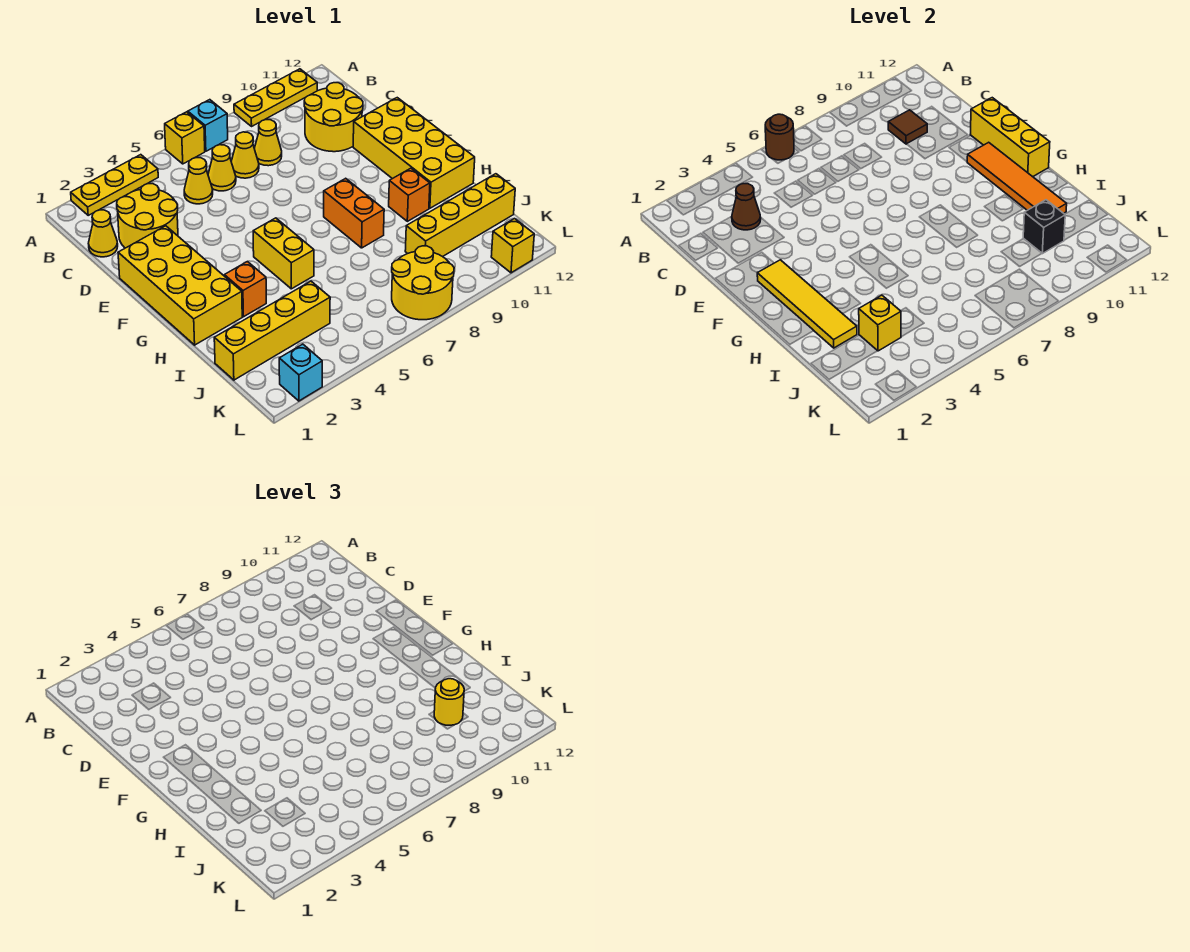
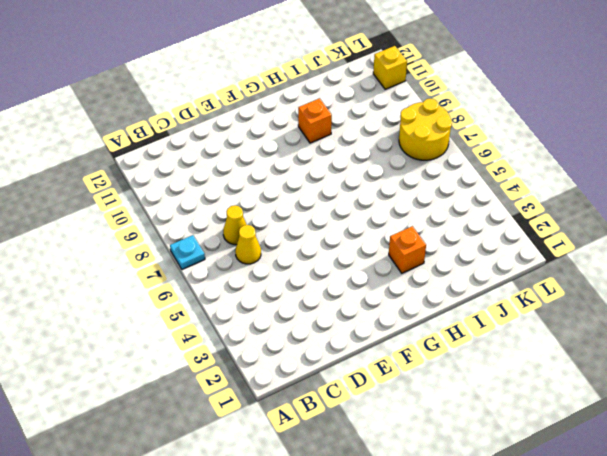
cyan 1x1 plate [170,235,205,269] -> cyan 1x1 brick [188,100,228,151]
none -> yellow 1x3 plate [71,155,158,215]
none -> yellow 1x1 brick [165,112,205,164]
none -> yellow 1x3 plate [234,69,317,126]
none -> yellow 1x1 cone [88,210,118,257]

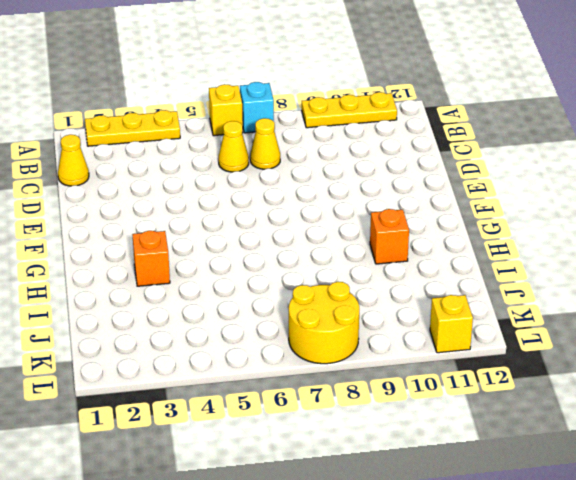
none -> yellow 2x2 round brick [117,184,178,248]
none -> yellow 1x1 cone [184,158,213,204]
none -> yellow 1x1 cone [254,120,282,166]
none -> yellow 2x2 round brick [304,83,363,152]

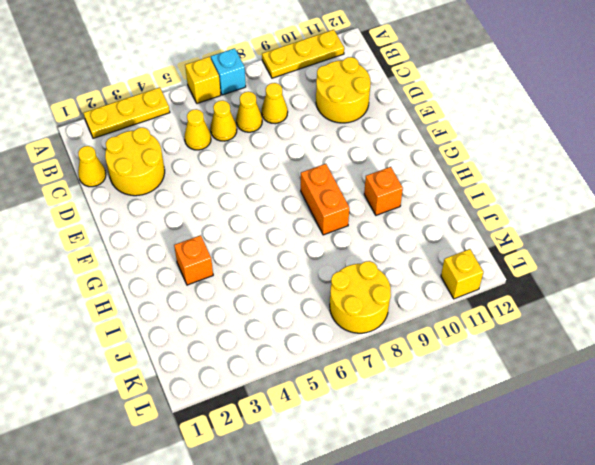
none -> yellow 2x4 brick [118,226,242,345]
none -> yellow 2x4 brick [353,98,475,208]
none -> yellow 1x2 brick [253,218,314,289]
none -> yellow 1x4 brick [214,281,330,380]

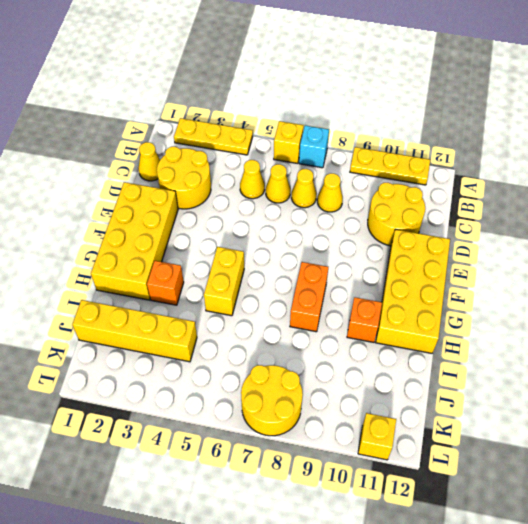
none -> yellow 1x4 brick [405,174,515,257]
none -> cyan 1x1 brick [279,344,322,401]
none -> brown 1x1 round brick [765,114,794,160]
none -> brown 1x1 cone [732,184,761,230]

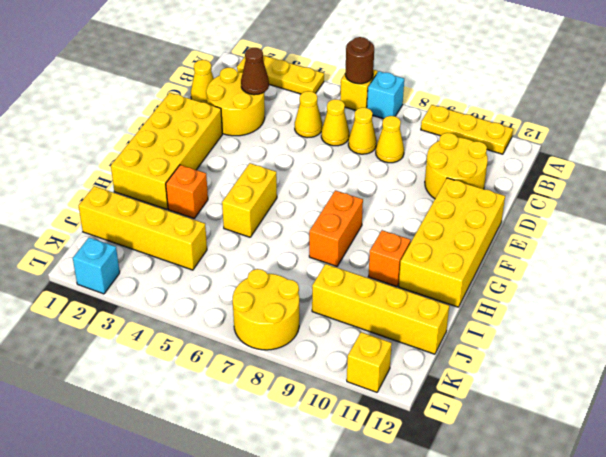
none -> brown 1x1 tile [888,110,927,144]
none -> yellow 1x3 brick [970,98,1050,177]
none -> yellow 1x4 tile [757,260,857,348]
none -> orange 1x4 tile [967,142,1067,213]

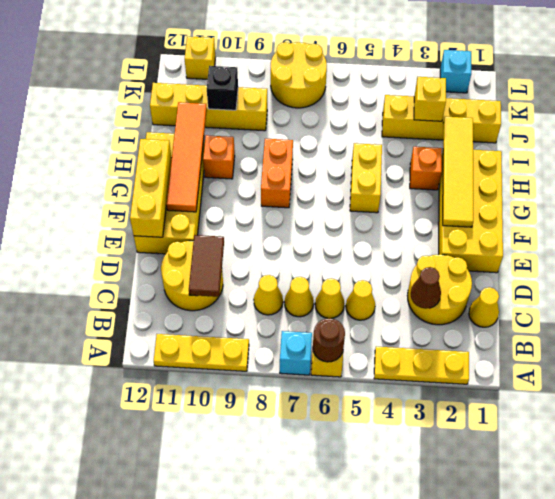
brown 1x2 tile [189,235,224,297] -> brown 1x1 tile [888,110,927,144]
none -> yellow 1x1 round brick [434,679,464,725]

